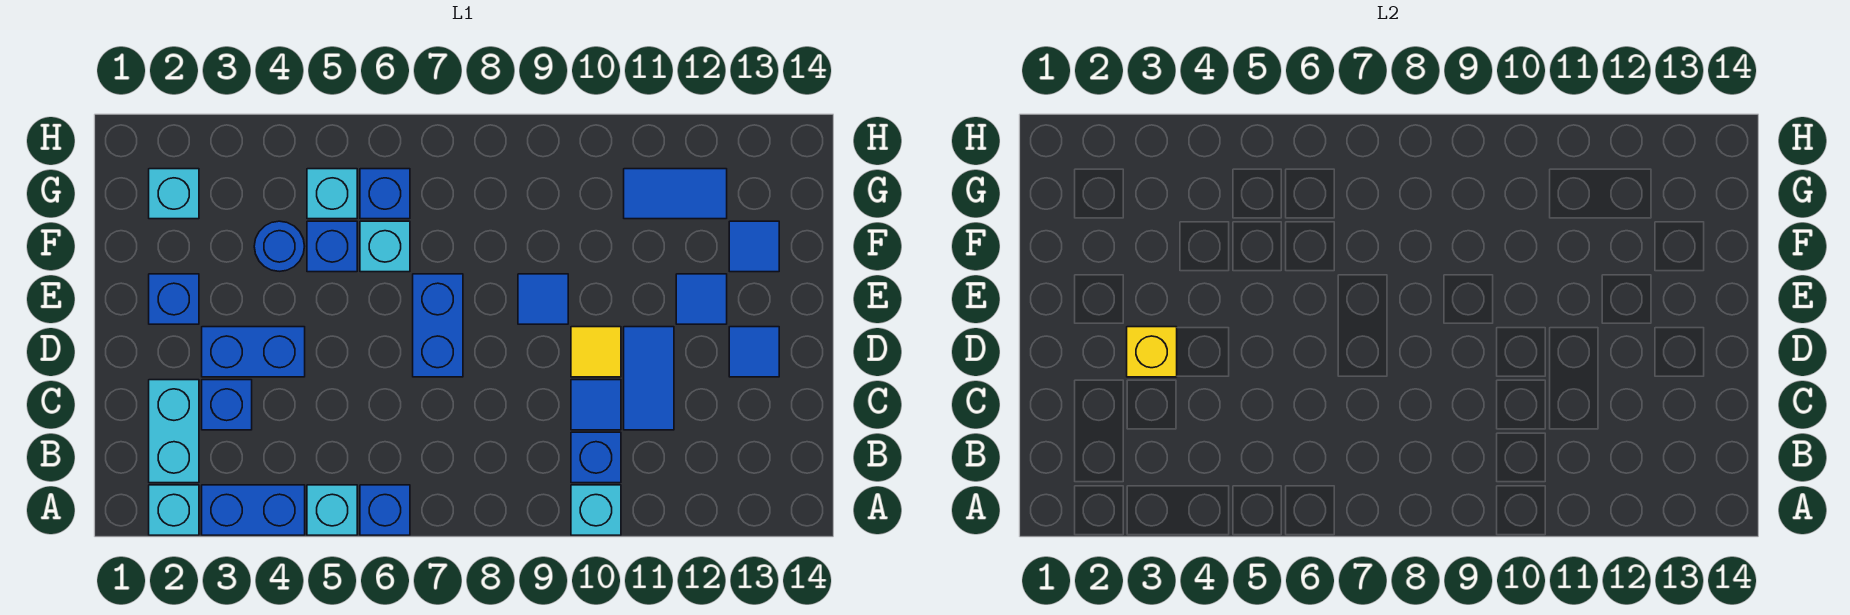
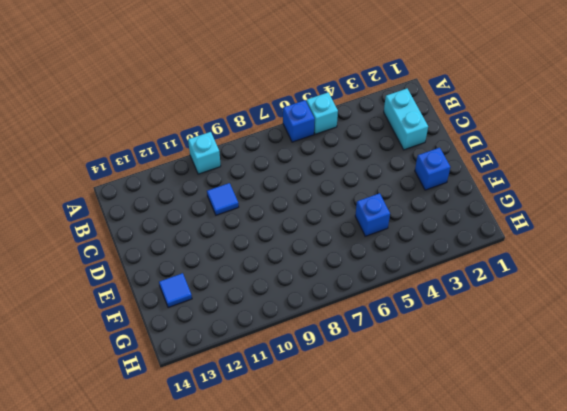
none -> cyan 1x1 brick [149,485,199,535]
none -> blue 1x2 brick [202,485,305,535]
none -> blue 1x1 brick [571,432,621,483]

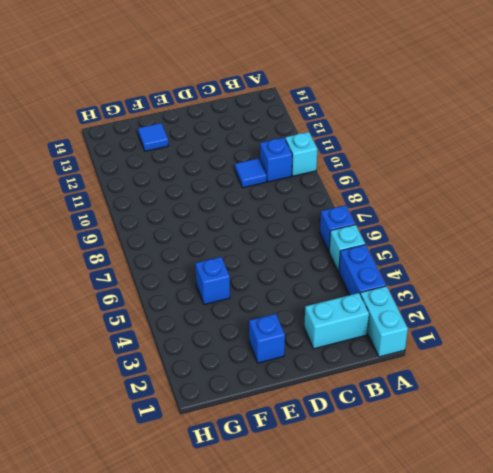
cyan 1x2 brick [360,286,408,357] -> cyan 1x1 brick [149,485,199,535]
none -> blue 1x1 brick [202,380,252,430]
none -> blue 1x2 tile [624,327,674,430]
none -> blue 1x2 brick [202,327,305,377]

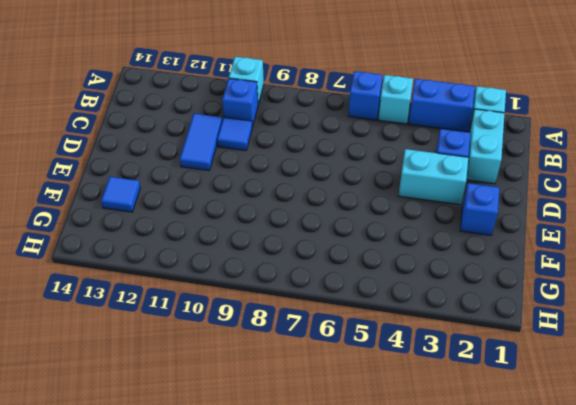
cyan 1x2 brick [398,149,468,205] -> blue 1x2 brick [202,327,305,377]
none -> blue 1x2 brick [413,274,463,377]
none -> yellow 1x1 tile [571,327,621,377]
none -> blue 1x1 tile [729,327,779,377]

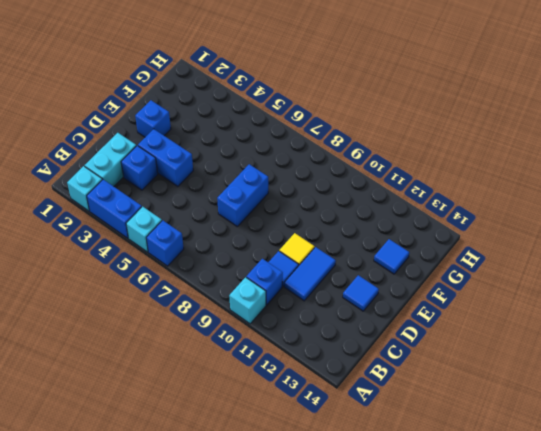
none -> blue 1x1 tile [518,274,568,324]
none -> blue 1x1 tile [676,274,727,324]
none -> blue 1x1 round brick [254,221,305,271]

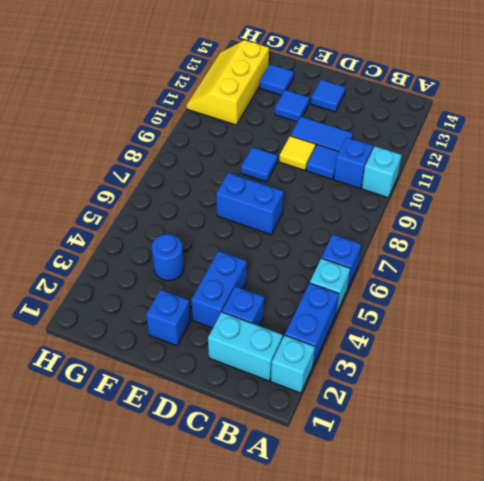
yellow 2x3 slope [186,40,269,125] -> blue 1x2 tile [624,169,727,219]
none -> blue 1x1 brick [307,221,357,272]
none -> cyan 1x1 brick [360,221,410,272]
none -> cyan 1x1 brick [149,169,199,219]

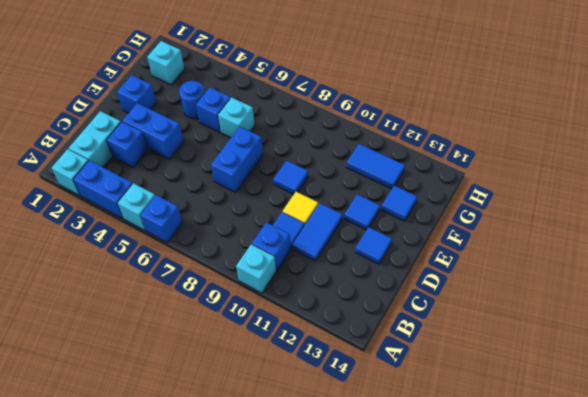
none -> cyan 1x1 brick [307,169,357,219]
none -> blue 1x1 brick [360,169,410,219]
none -> yellow 1x1 brick [1127,327,1177,377]

